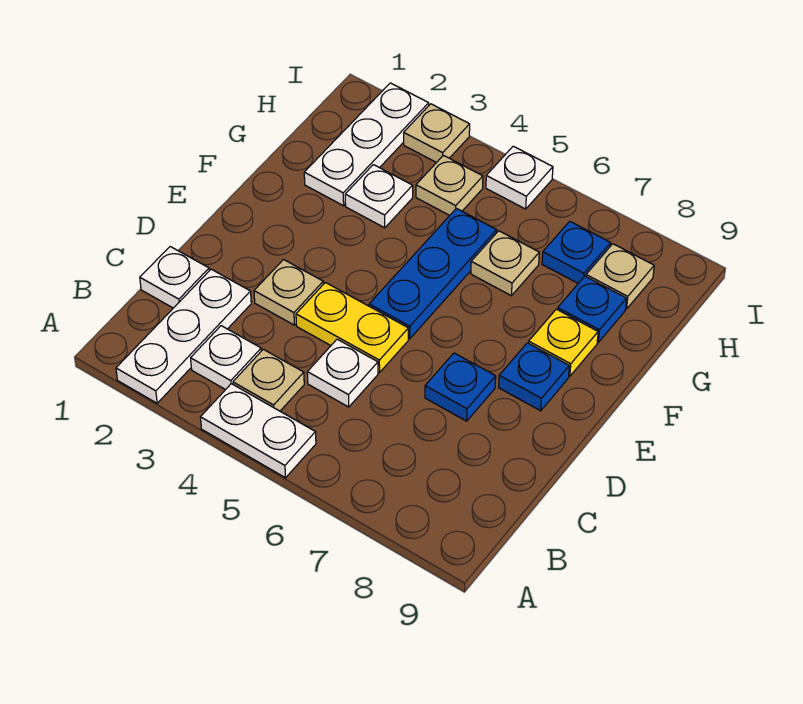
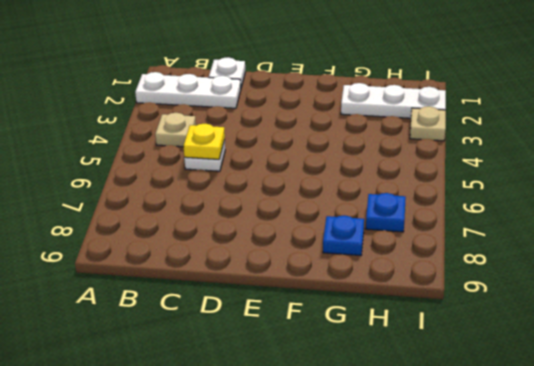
yellow 1x1 plate [183,124,225,159] -> yellow 1x1 plate moved to [529,309,598,376]
none -> white 1x2 plate [201,384,316,478]
none -> white 1x1 plate [191,326,261,390]
none -> tan 1x1 plate [254,260,323,325]

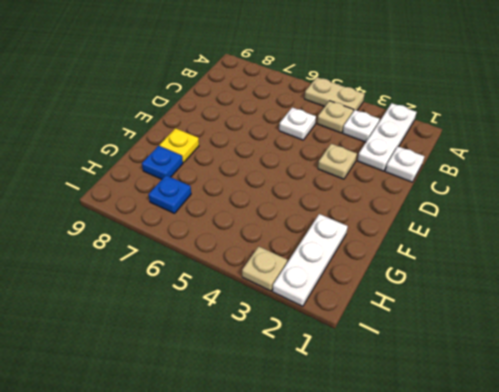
tan 1x2 plate [305,77,365,111] -> white 1x2 plate [201,384,316,478]
none -> yellow 1x2 plate [296,282,408,373]
none -> blue 1x1 plate [425,353,496,421]
none -> blue 1x3 plate [369,209,497,339]

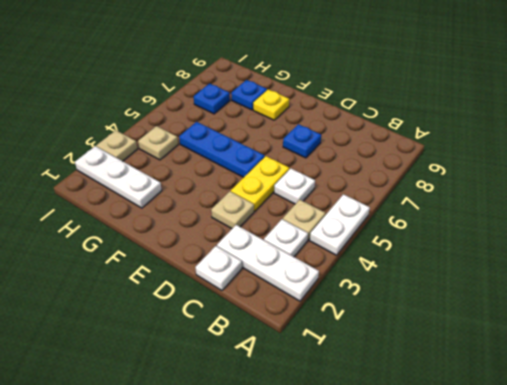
none -> blue 1x1 plate [499,343,569,411]
none -> white 1x1 plate [345,165,413,228]
none -> tan 1x1 plate [471,231,539,296]

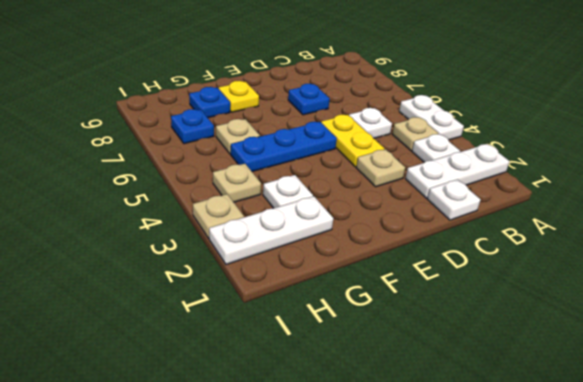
none -> blue 1x1 plate [499,343,569,411]
none -> tan 1x1 plate [586,244,654,309]
none -> white 1x1 plate [486,146,553,209]

